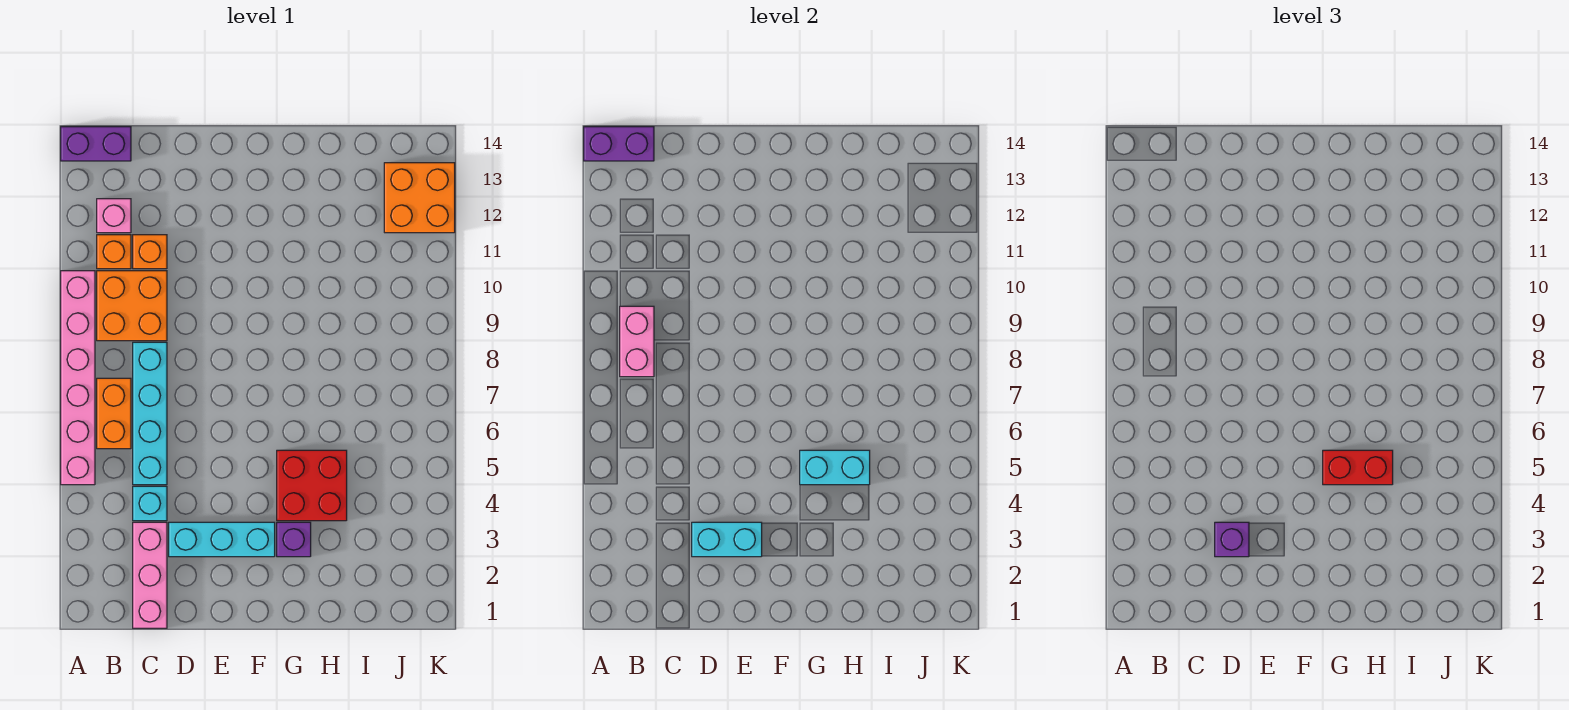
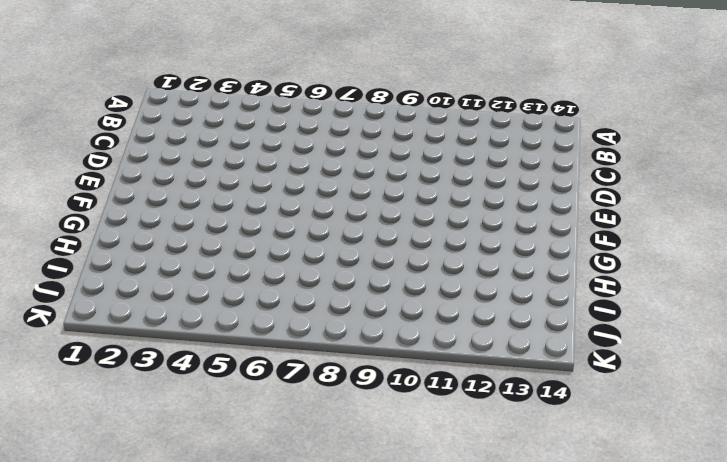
none -> pink 1x6 brick [61,271,95,485]
none -> purple 1x2 brick [61,127,131,161]
none -> orange 1x2 brick [97,378,131,449]

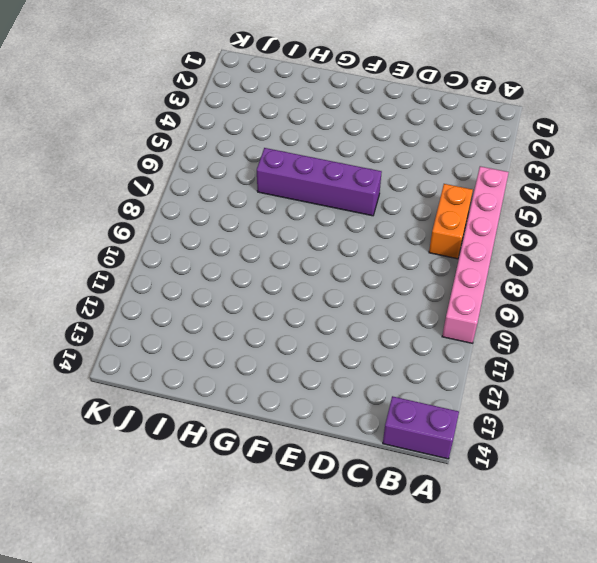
purple 1x4 brick [257,148,382,216] -> none
none -> orange 2x2 brick [97,271,167,341]
none -> orange 1x1 brick [97,235,131,269]
none -> pink 1x1 brick [97,199,131,233]

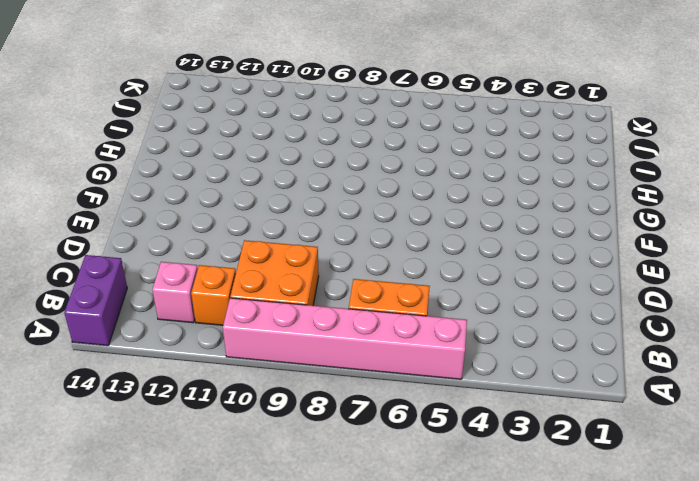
none -> pink 1x3 brick [133,522,167,628]
none -> cyan 1x1 brick [133,486,167,521]
none -> cyan 1x4 brick [133,342,167,485]

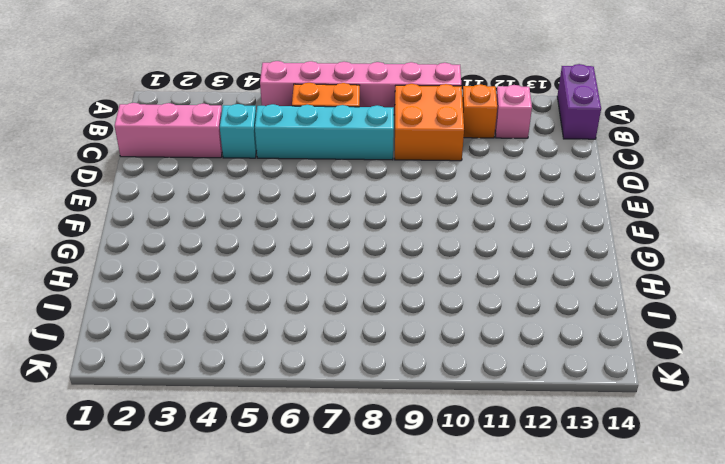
none -> orange 1x1 brick [133,235,167,269]
none -> cyan 1x3 brick [169,522,275,557]
none -> purple 1x1 brick [277,522,311,557]

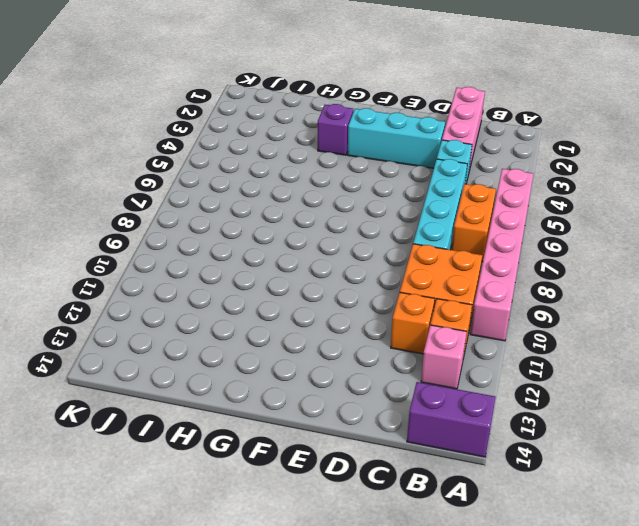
none -> red 2x2 brick [277,450,347,521]
none -> orange 2x2 brick [384,163,455,233]
none -> purple 1x2 brick [584,127,654,161]

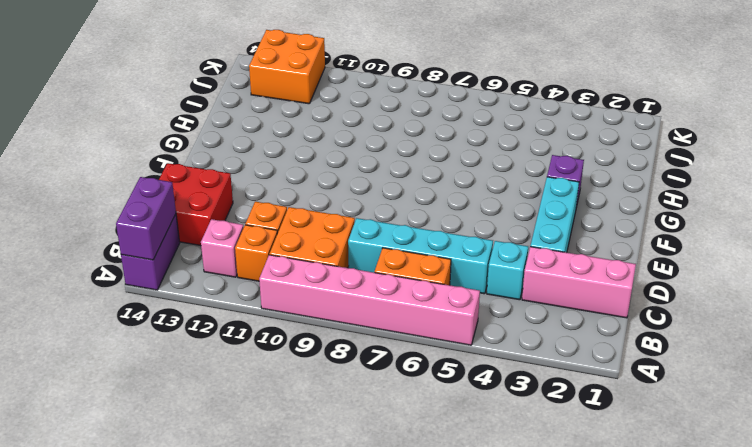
red 2x2 brick [159,163,233,246] -> red 2x2 brick moved to [277,450,347,521]
none -> pink 1x2 brick [620,306,654,377]
none -> cyan 1x2 brick [692,522,762,557]
none -> cyan 1x2 brick [800,450,870,485]

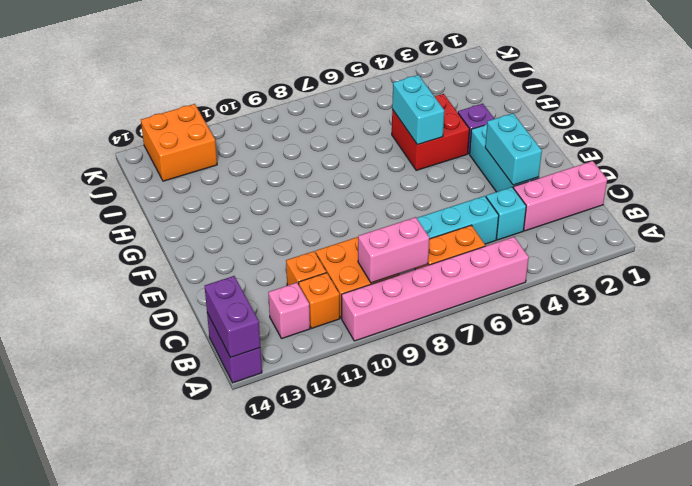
none -> purple 1x1 brick [1215,522,1249,557]
none -> red 1x2 brick [1323,450,1393,485]

